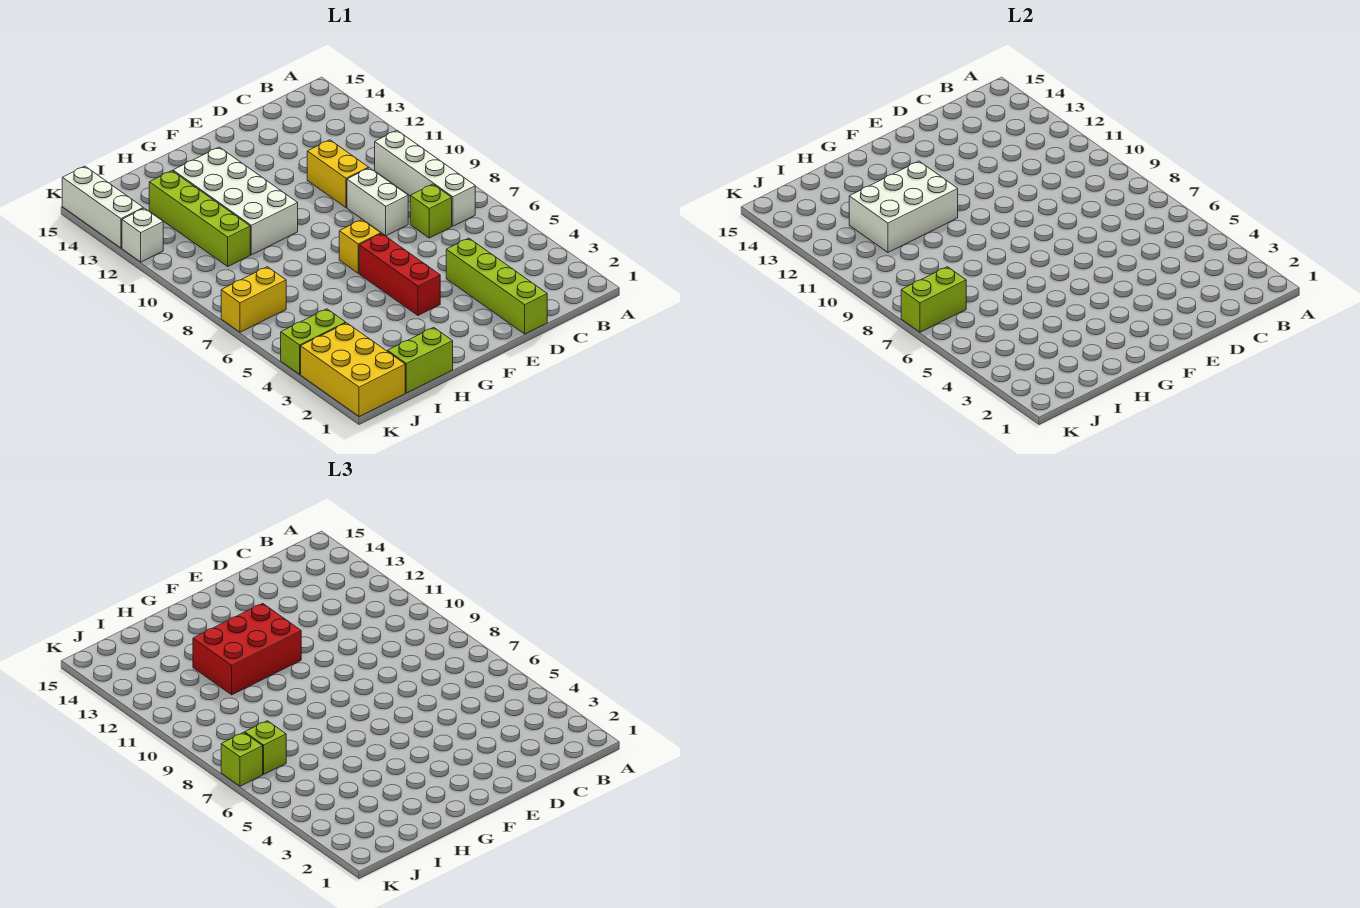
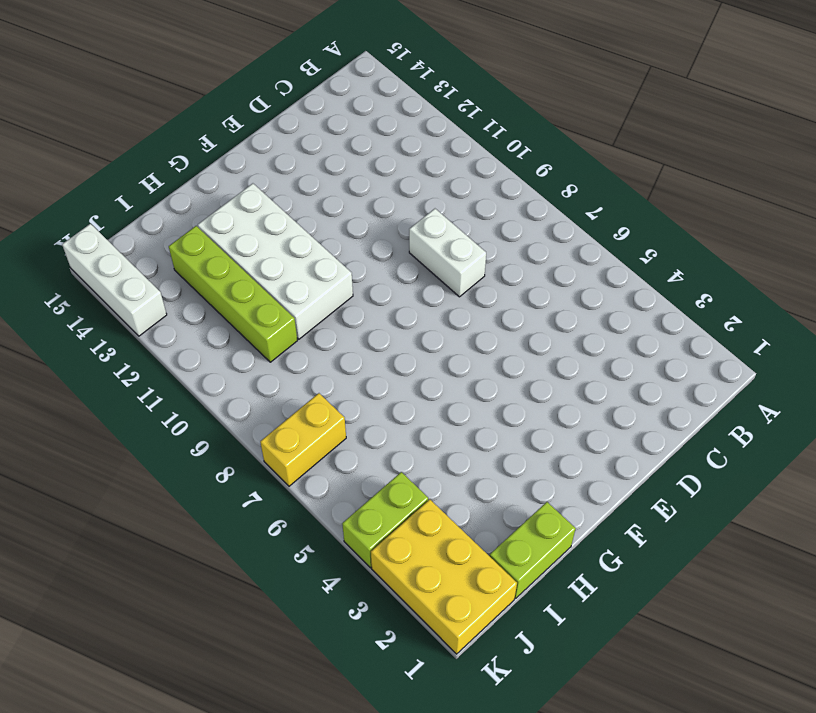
none -> white 1x4 brick [375,130,475,226]
none -> lime 1x1 brick [410,184,452,238]
none -> lime 1x4 brick [446,238,547,334]

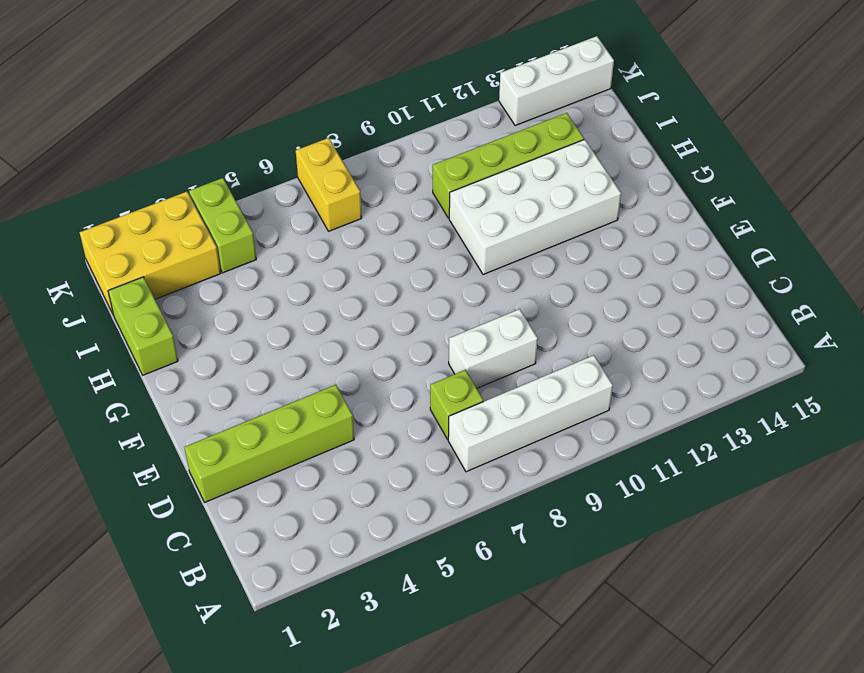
none -> yellow 1x2 brick [307,140,369,208]
none -> red 1x3 brick [359,234,440,315]
none -> yellow 1x1 brick [339,220,381,273]

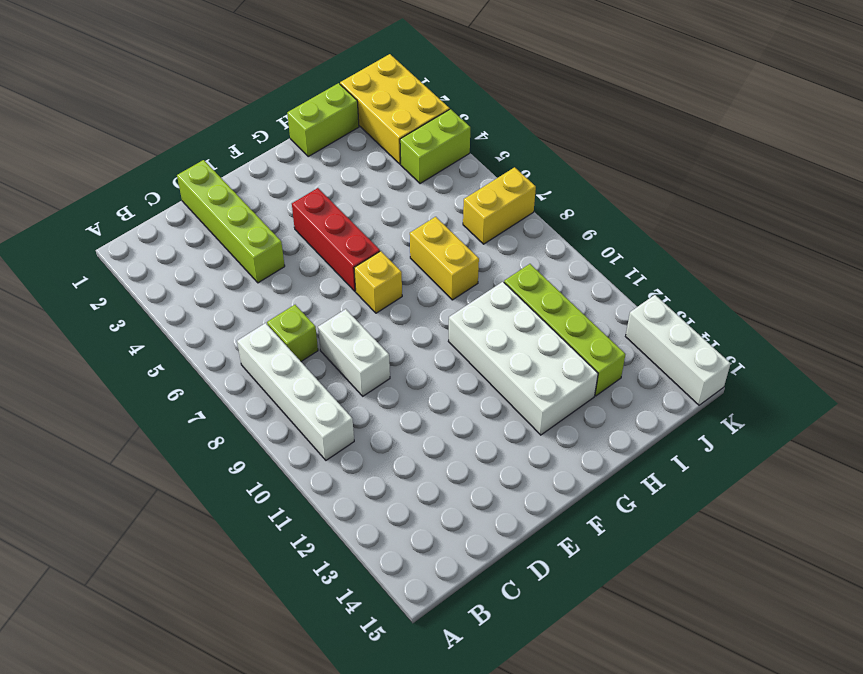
yellow 1x2 brick [410,217,479,300] -> yellow 1x2 brick moved to [307,140,369,208]
none -> white 1x1 brick [122,208,163,262]
none -> white 2x3 brick [849,161,958,252]
none -> lime 1x2 brick [901,267,966,332]

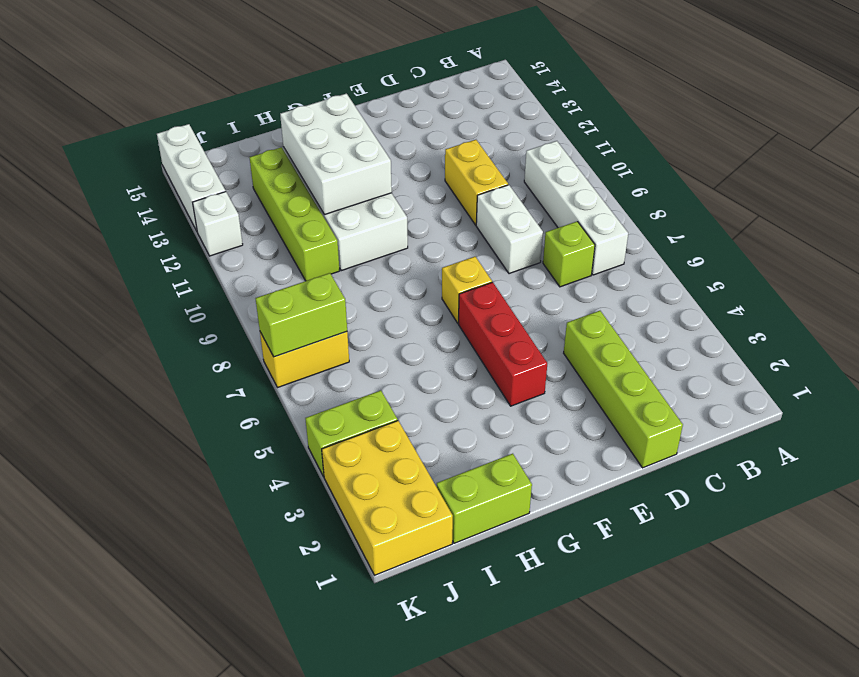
white 2x3 brick [280,94,392,215] -> white 2x3 brick turned to [849,161,958,252]
none -> red 2x3 brick [193,603,301,695]
none -> lime 1x1 brick [245,721,286,774]
none -> lime 1x1 brick [221,732,263,786]

